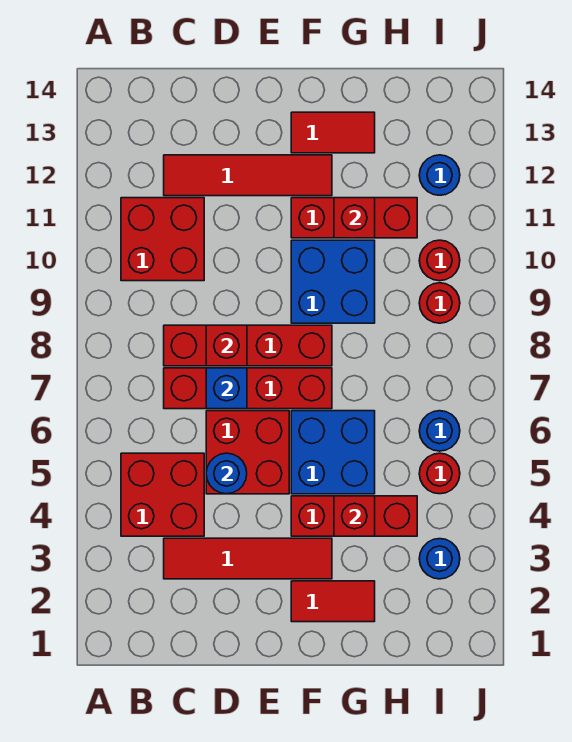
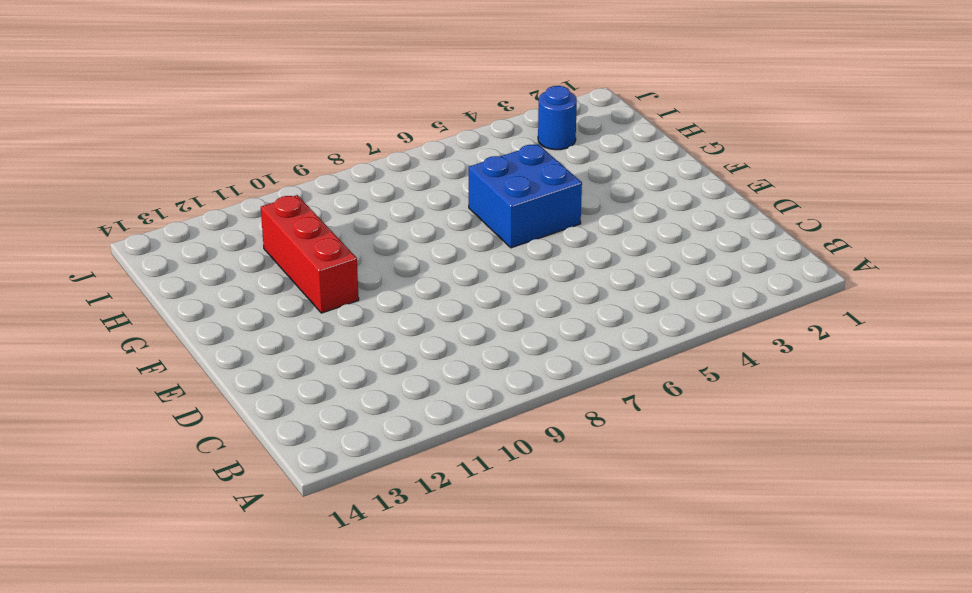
none -> red 2x2 brick [121,453,204,536]
none -> red 2x2 brick [121,198,204,281]
none -> red 1x4 tile [164,538,332,579]

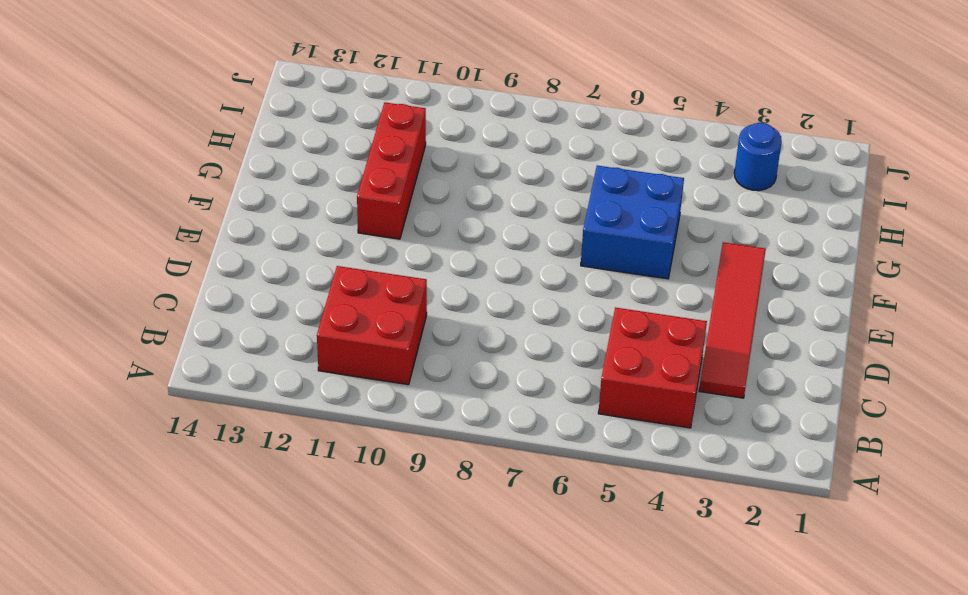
none -> red 1x4 brick [164,368,332,409]
none -> red 1x4 brick [164,325,332,366]
none -> red 1x4 tile [164,155,332,196]

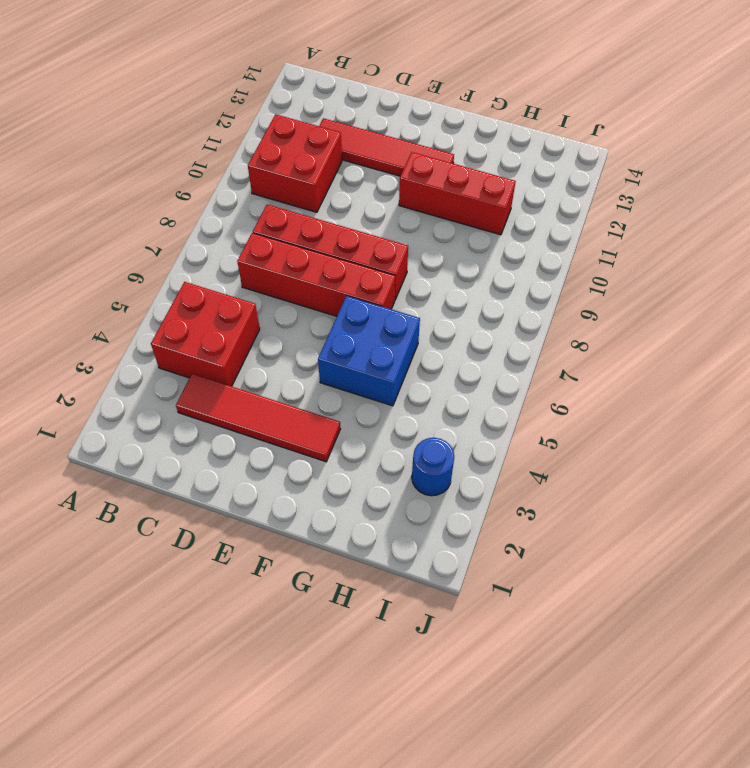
none -> red 2x2 brick [206,411,289,494]
none -> red 1x2 tile [291,581,375,622]
none -> red 1x3 brick [291,496,417,536]

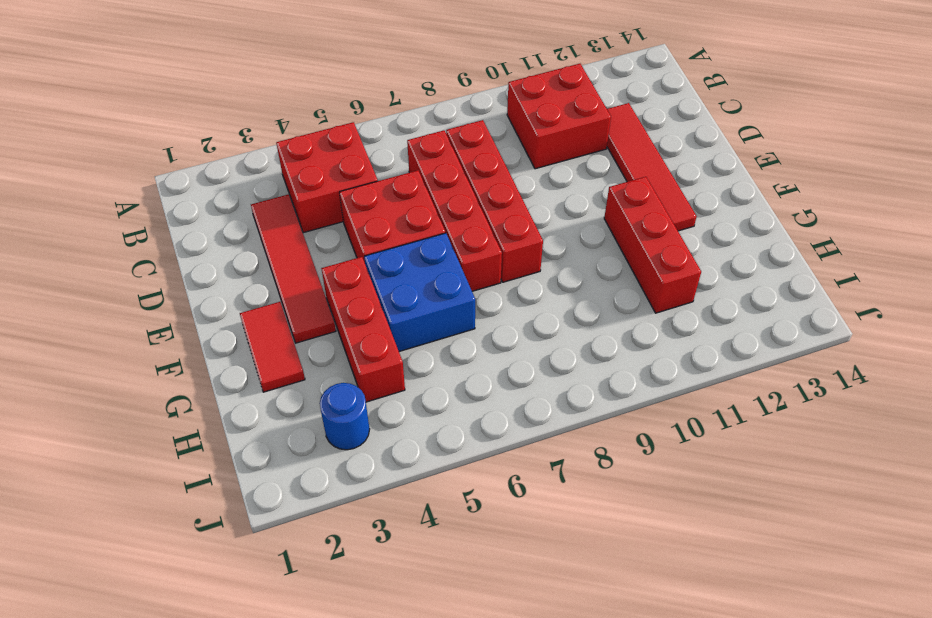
none -> blue 2x2 brick [291,240,375,323]
none -> red 1x2 tile [291,112,375,153]
none -> red 1x1 round brick [419,453,460,494]

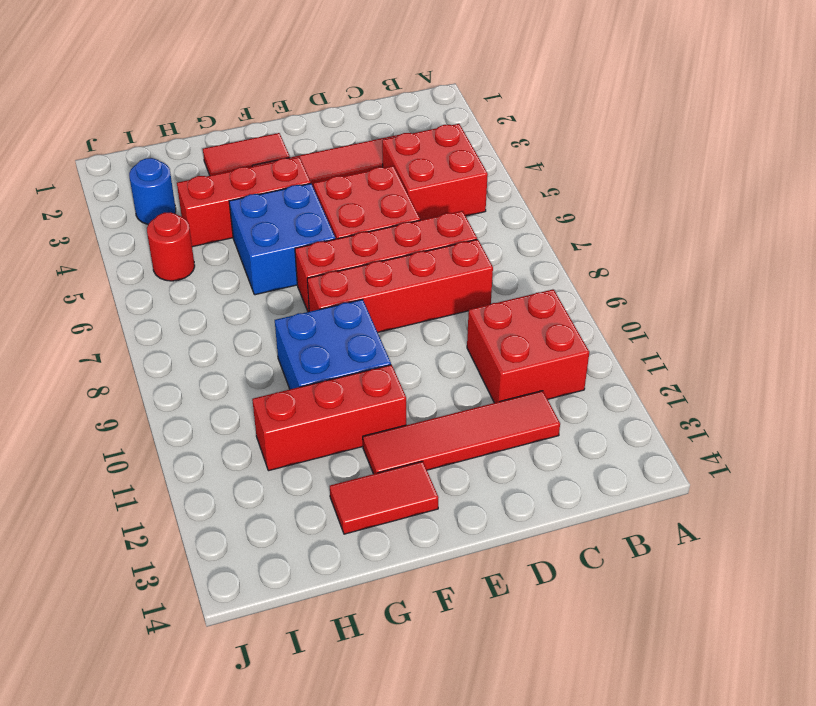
none -> blue 1x1 round brick [419,411,460,451]
none -> red 1x1 round brick [419,283,460,323]
none -> red 1x1 round brick [419,240,460,281]

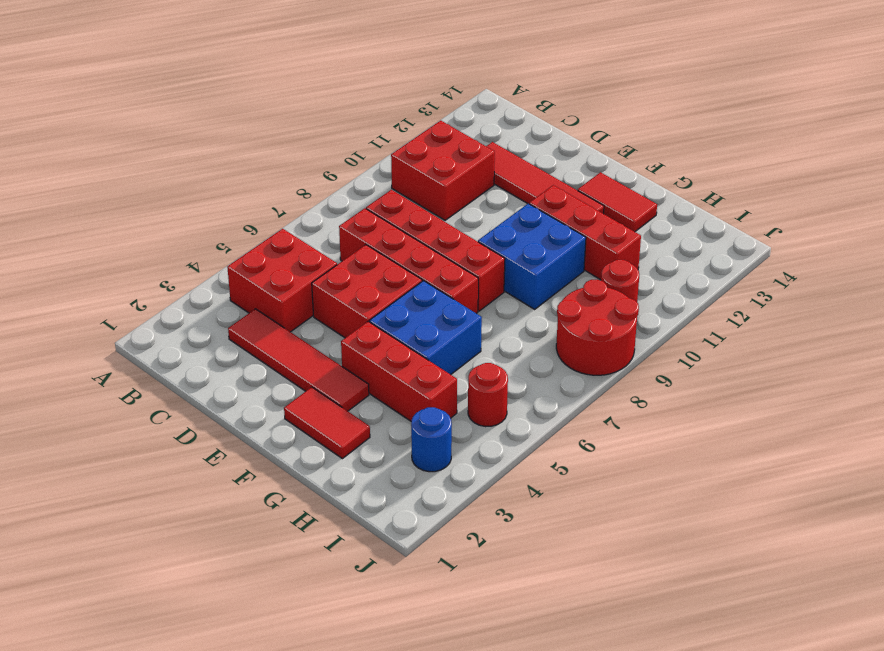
red 2x2 round brick [556,280,639,375] -> red 1x1 round brick [419,283,460,323]
none -> blue 1x1 round brick [419,411,460,451]
none -> blue 1x1 round brick [419,155,460,195]
none -> blue 1x1 round brick [206,453,247,494]

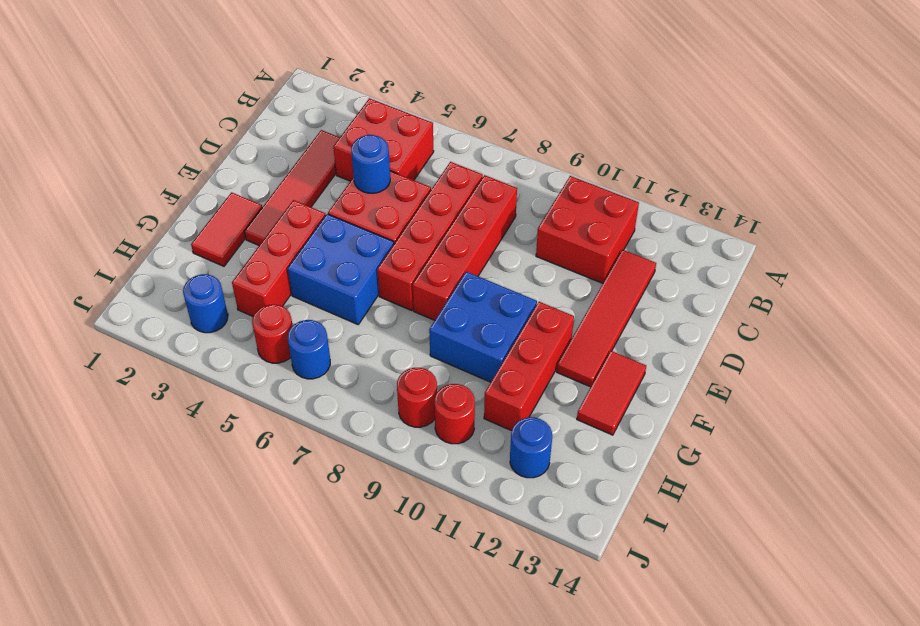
none -> blue 1x1 brick [206,368,247,409]
none -> red 1x1 brick [206,325,247,366]
none -> red 1x1 brick [334,496,375,536]

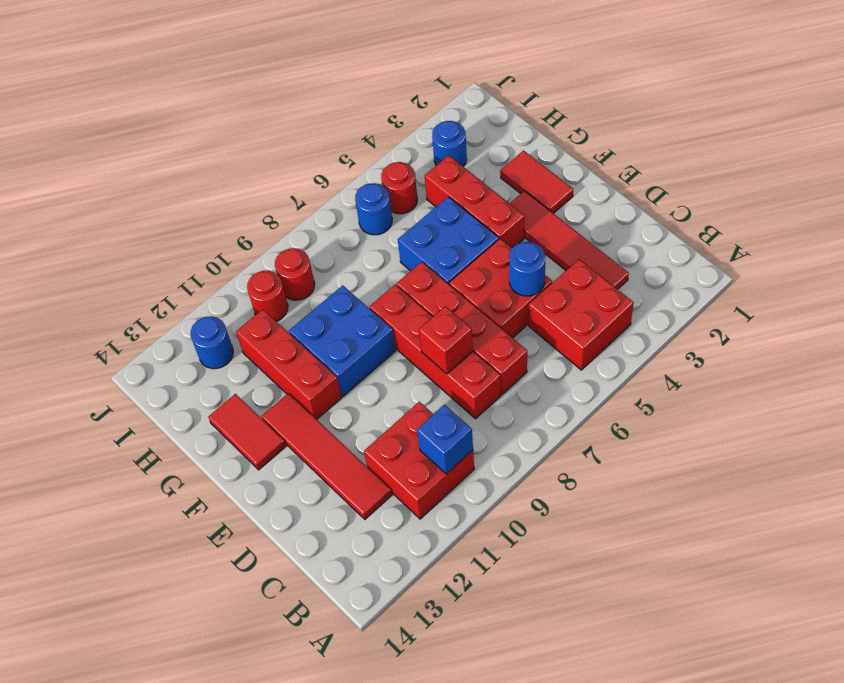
blue 1x1 brick [417,405,473,474] -> blue 1x1 brick moved to [206,368,247,409]
none -> red 1x1 brick [334,496,375,536]
none -> red 1x1 brick [334,198,375,238]

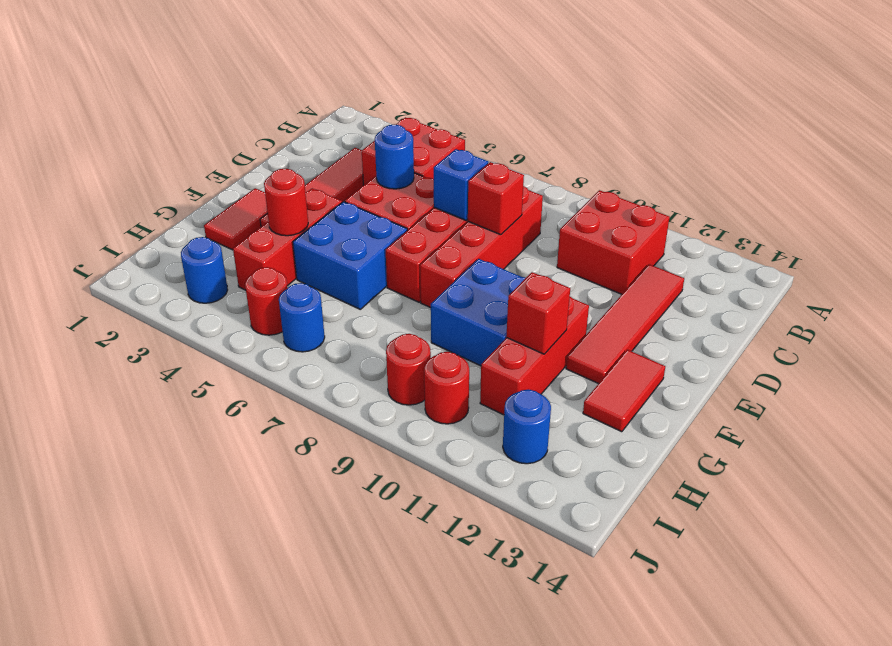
red 1x1 round brick [264,169,308,236] -> red 1x1 brick [334,496,375,536]

